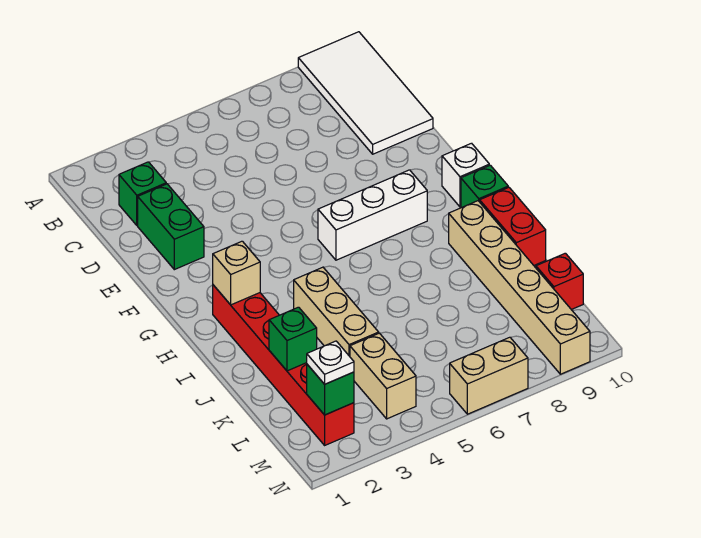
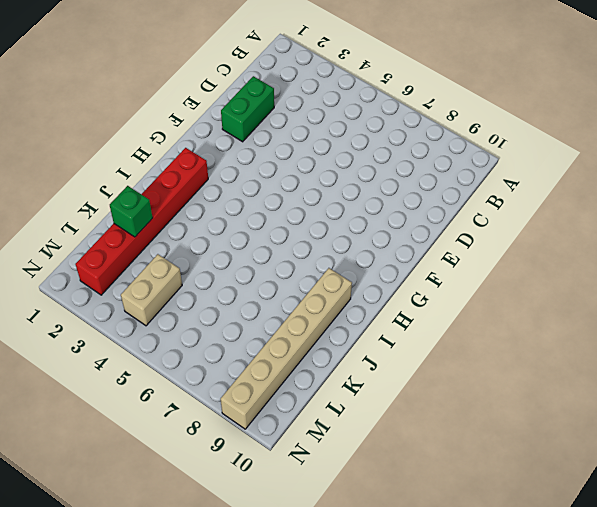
none -> white 2x4 tile [298,32,433,154]
none -> green 1x1 brick [119,162,166,225]
none -> white 1x3 brick [318,170,427,260]

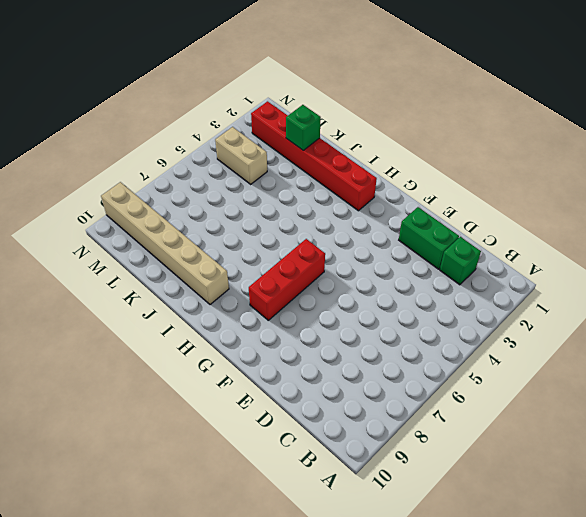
red 1x3 brick [249,239,325,320] -> white 1x3 brick [318,170,427,260]
none -> white 2x4 tile [298,32,433,154]
none -> white 1x1 brick [442,143,489,207]
none -> green 1x1 brick [461,165,508,208]

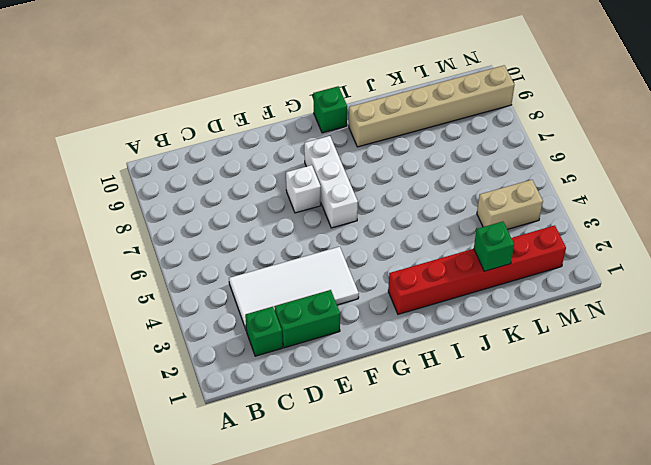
white 2x4 tile [229,247,359,329] -> white 2x4 tile moved to [298,32,433,154]
white 1x1 brick [286,165,321,213] -> white 1x1 brick moved to [442,143,489,207]
none -> tan 1x3 brick [294,267,379,356]
none -> red 1x2 brick [480,187,546,265]
none -> red 1x1 brick [536,253,583,310]

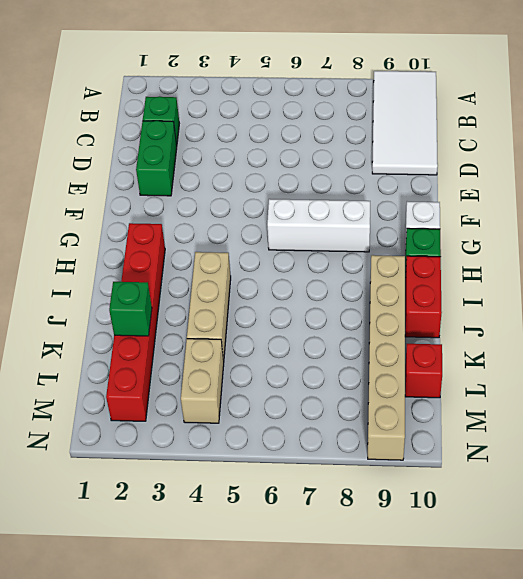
none -> tan 1x2 brick [450,337,528,414]
none -> tan 1x1 brick [213,241,260,305]
none -> green 1x1 brick [307,364,354,415]

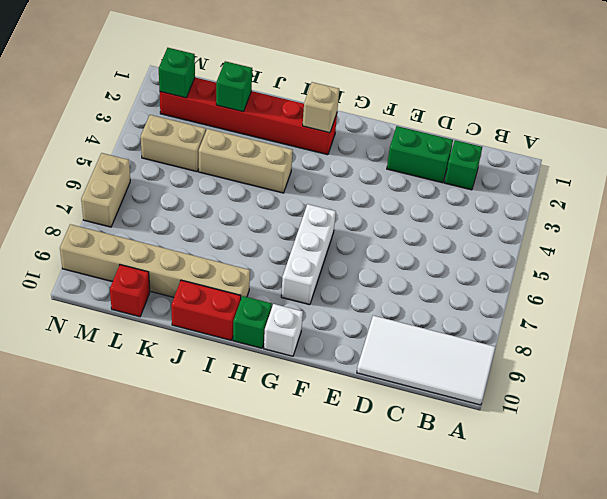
none -> white 1x1 plate [307,341,354,384]

